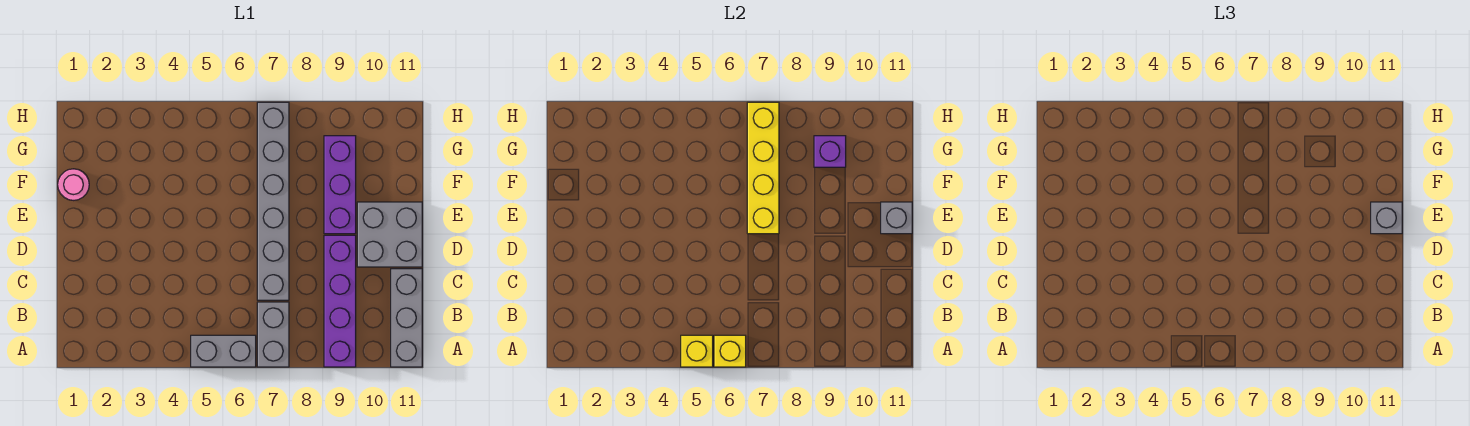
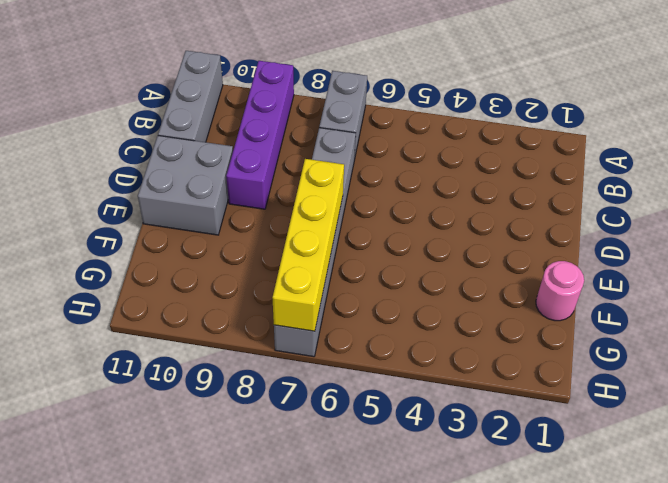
none -> grey 1x2 brick [191,335,256,367]
none -> purple 1x3 brick [324,136,356,234]
none -> yellow 1x1 brick [681,335,713,367]

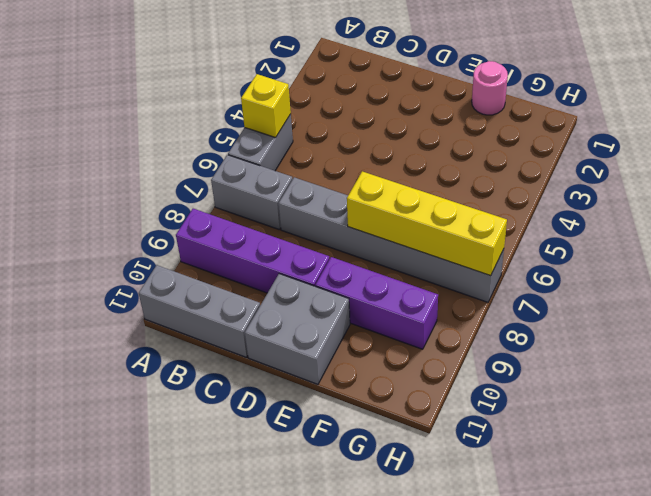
none -> yellow 1x1 brick [714,335,746,367]
none -> grey 1x1 brick [881,202,912,234]
none -> purple 1x1 brick [814,136,846,167]

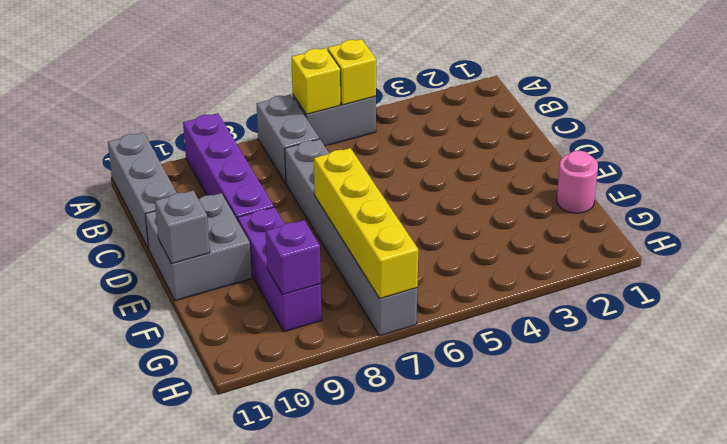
none -> grey 1x1 brick [1371,202,1402,234]

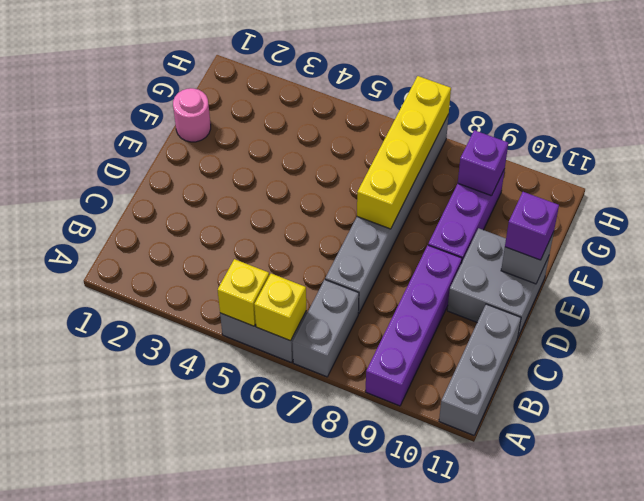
purple 1x1 brick [505,192,559,260] -> grey 1x1 brick [1371,202,1402,234]

